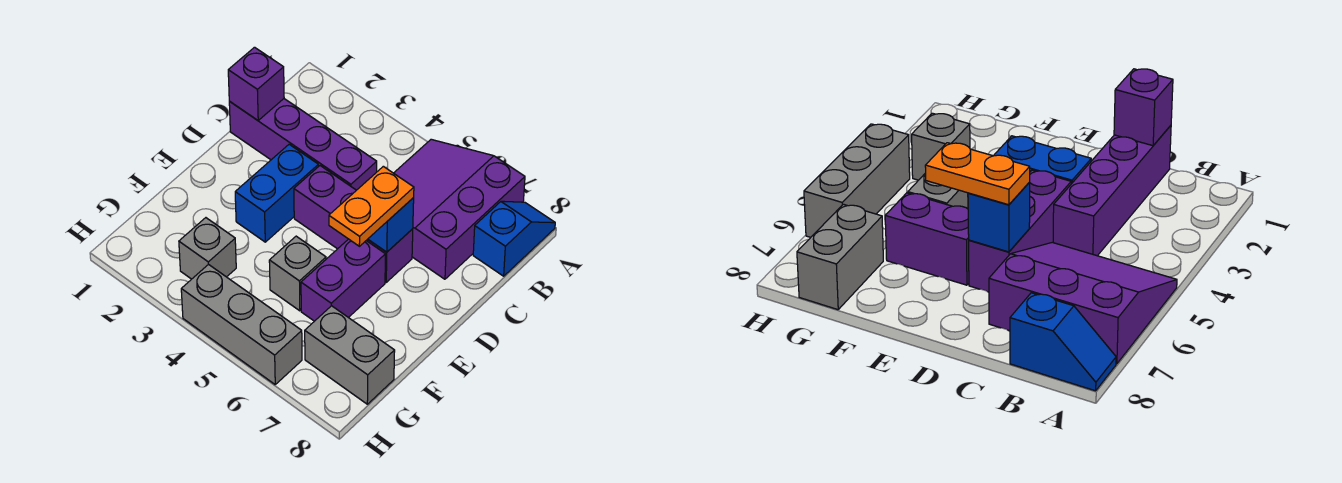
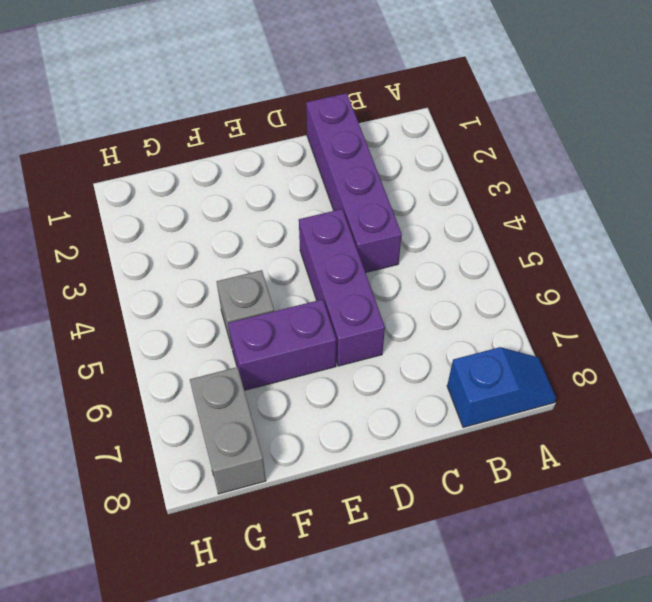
none -> purple 3x3 slope [394,139,525,279]
none -> blue 1x2 brick [235,144,318,242]
none -> grey 1x1 brick [179,218,236,279]

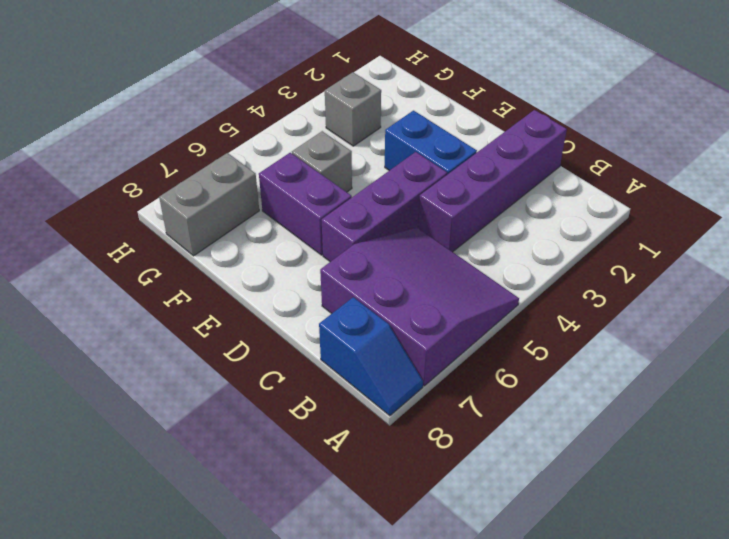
none -> grey 1x3 brick [181,264,302,384]
none -> purple 1x1 brick [228,47,284,120]
none -> blue 1x1 brick [368,198,414,252]

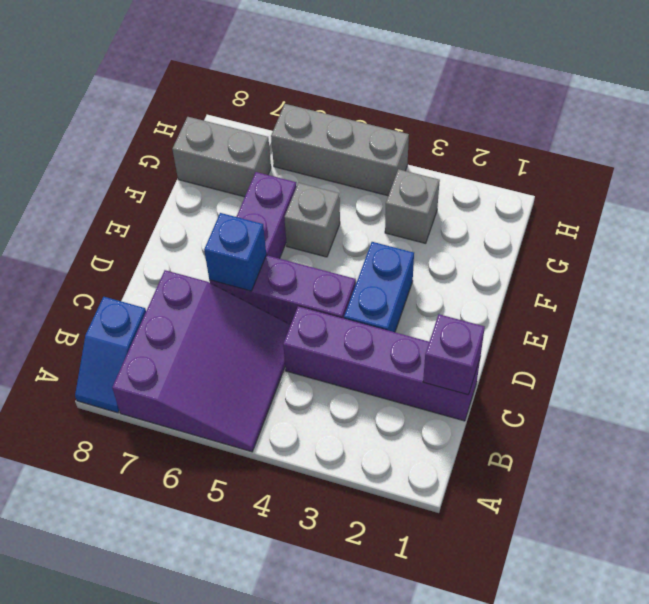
none -> orange 1x2 plate [329,166,414,246]

